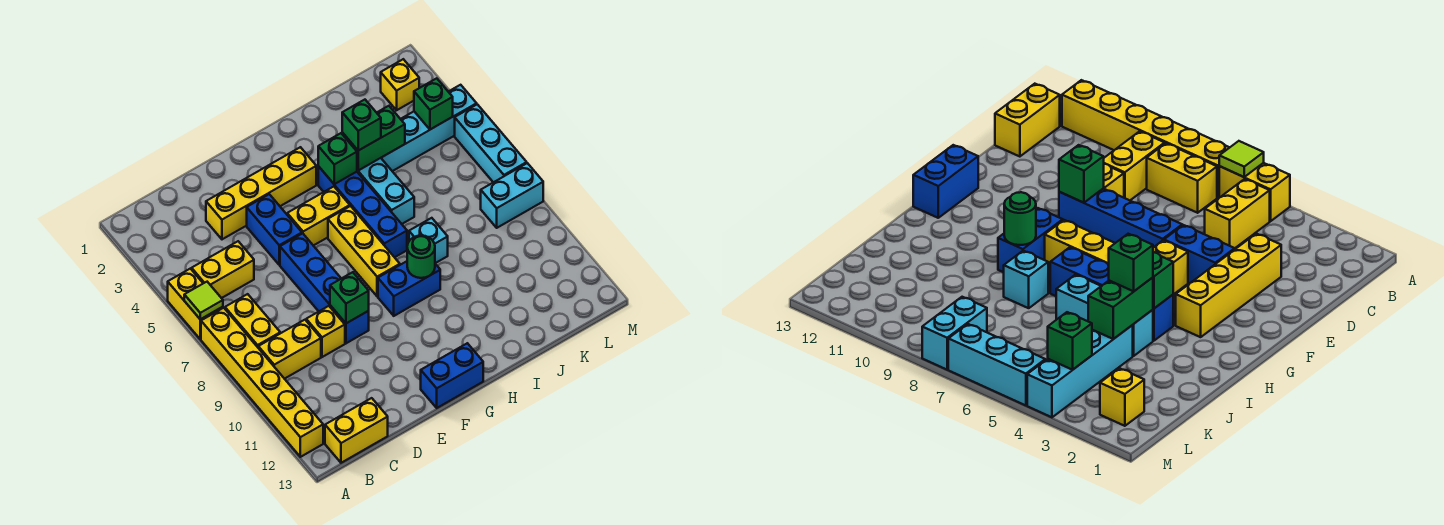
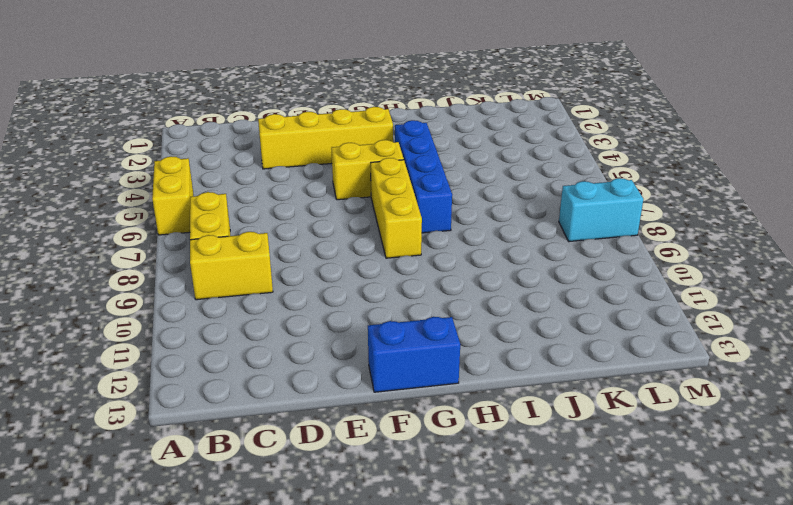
none -> yellow 1x6 brick [201,308,323,457]
none -> yellow 1x2 brick [192,241,254,298]
none -> yellow 1x2 brick [325,398,388,463]

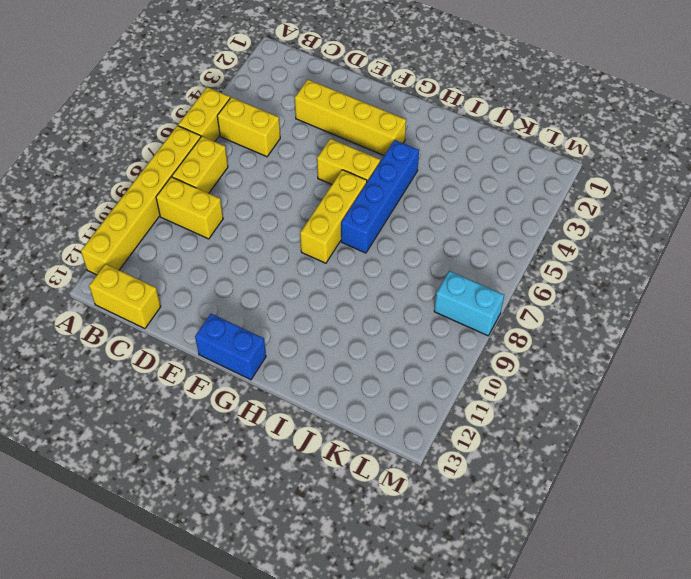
none -> yellow 1x1 brick [306,306,345,357]
none -> blue 1x2 brick [247,194,302,265]
none -> blue 1x4 brick [280,233,369,343]

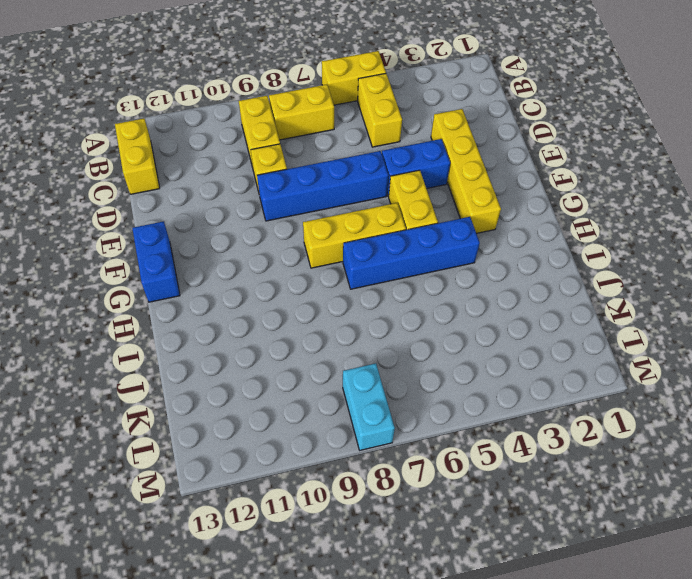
none -> yellow 1x6 brick [201,308,323,457]
none -> blue 1x2 brick [378,261,440,316]
none -> cyan 1x3 brick [357,158,414,224]

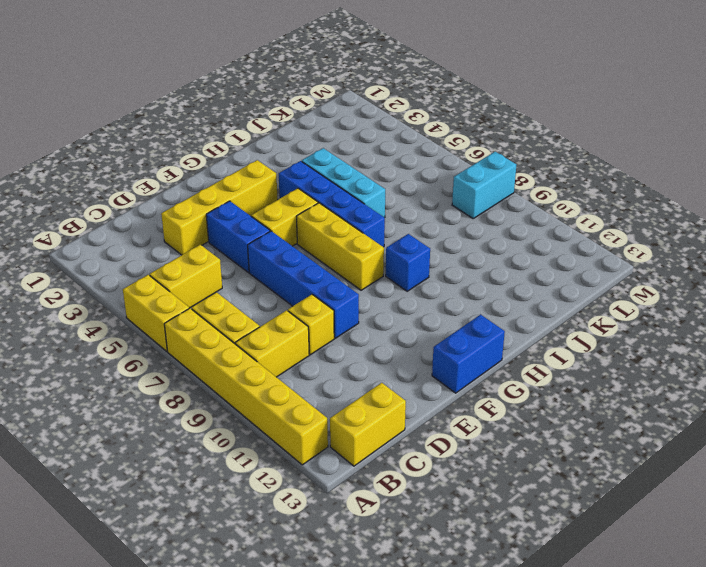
blue 1x1 brick [386,234,430,291] -> blue 1x2 brick [378,261,440,316]
none -> cyan 1x1 brick [409,218,448,263]
none -> cyan 1x4 brick [381,85,477,171]
none -> yellow 1x1 brick [381,59,419,110]

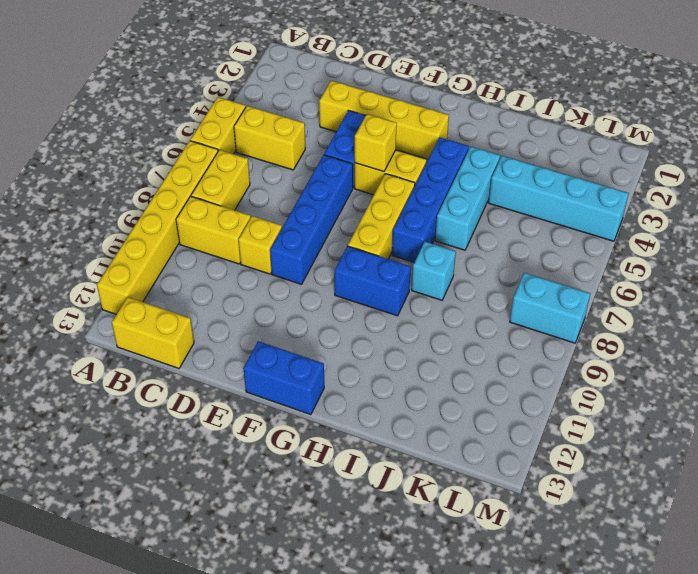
yellow 1x1 brick [355,114,397,172] -> yellow 1x1 brick moved to [381,59,419,110]
none -> cyan 1x3 brick [455,104,527,182]
none -> lime 1x1 tile [184,282,223,319]
none -> green 1x1 brick [330,272,369,323]

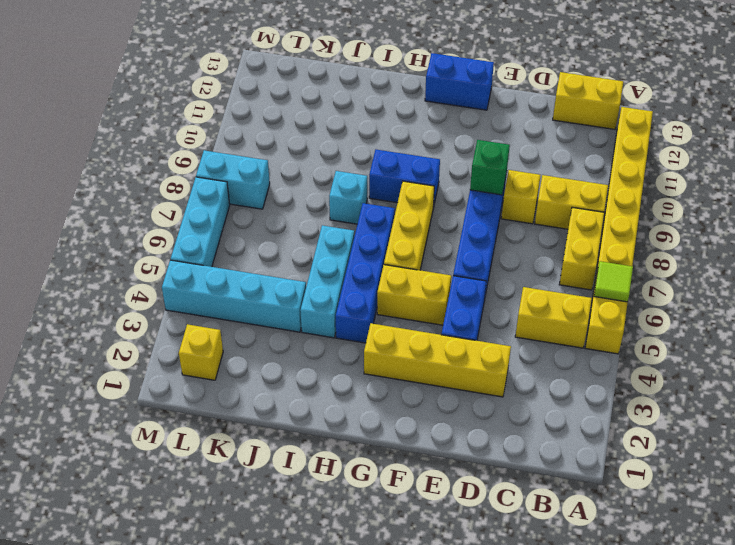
none -> green 1x1 brick [318,133,357,184]
none -> green 1x1 round brick [407,235,435,278]
none -> green 1x2 brick [342,106,405,170]

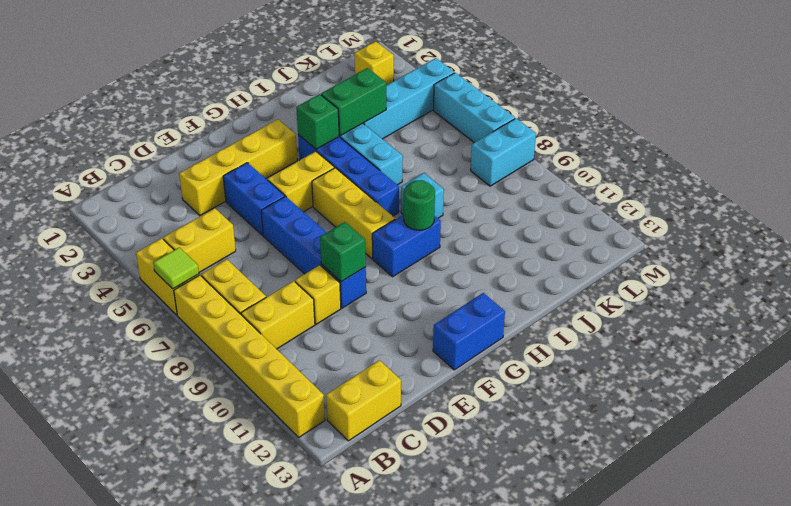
none -> green 1x1 brick [414,78,453,129]
none -> green 1x1 brick [342,100,381,151]

